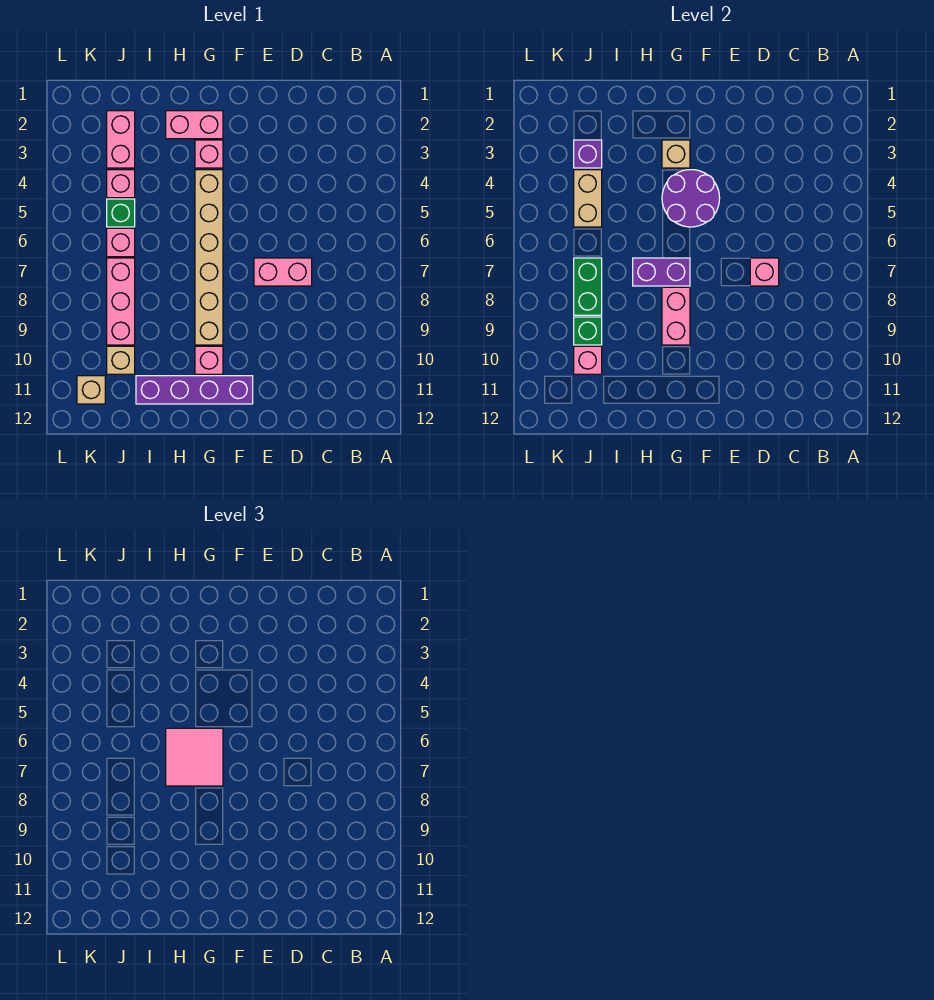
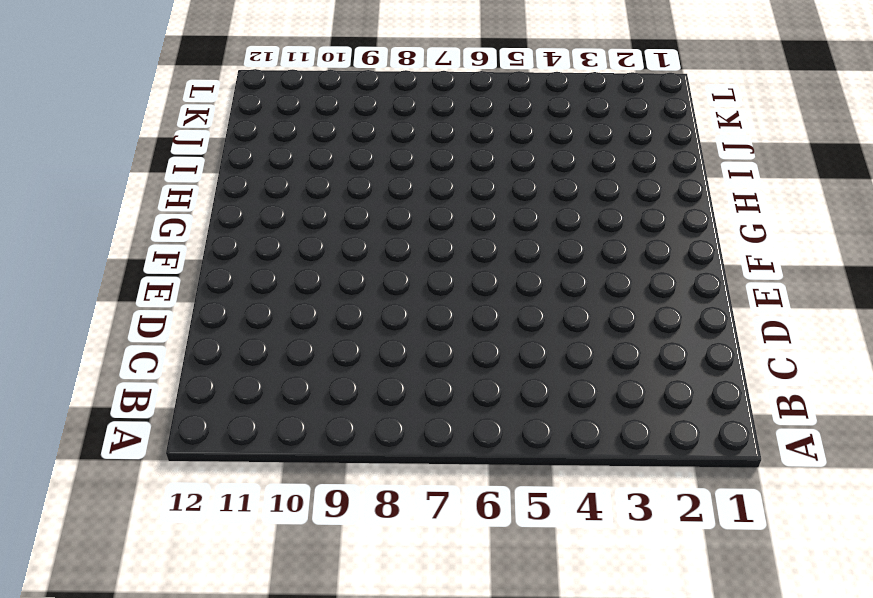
none -> pink 1x2 brick [254,258,312,286]
none -> purple 1x4 brick [136,376,253,404]
none -> pink 1x2 brick [166,111,223,139]

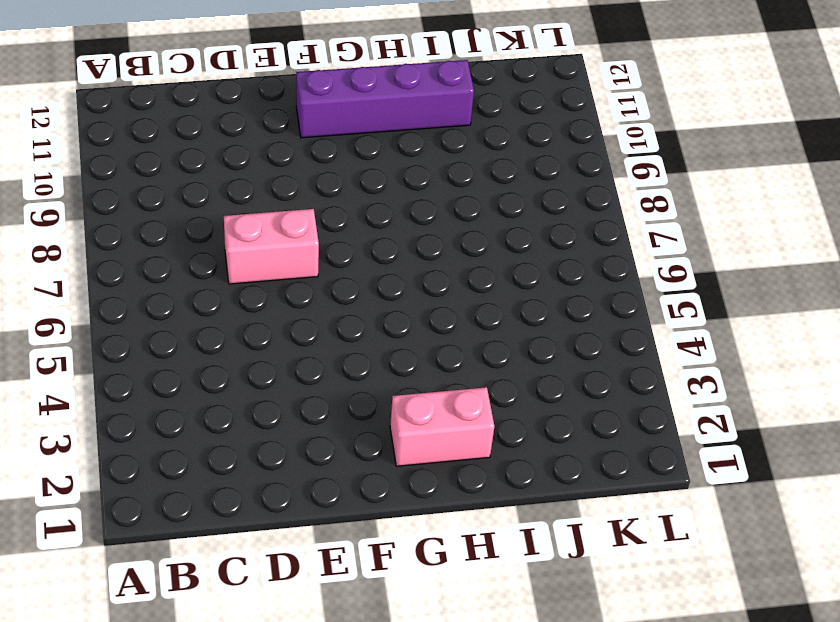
none -> pink 1x1 brick [195,140,223,168]
none -> tan 1x6 brick [195,170,223,345]
none -> pink 1x1 brick [195,346,223,374]

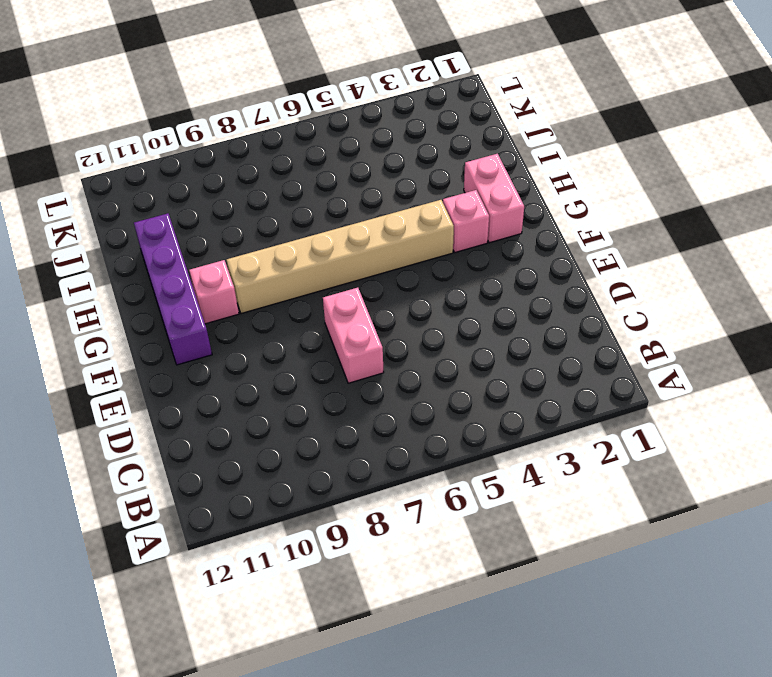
none -> pink 1x2 brick [107,111,135,168]
none -> pink 1x1 brick [107,170,135,198]
none -> green 1x1 brick [107,199,135,227]

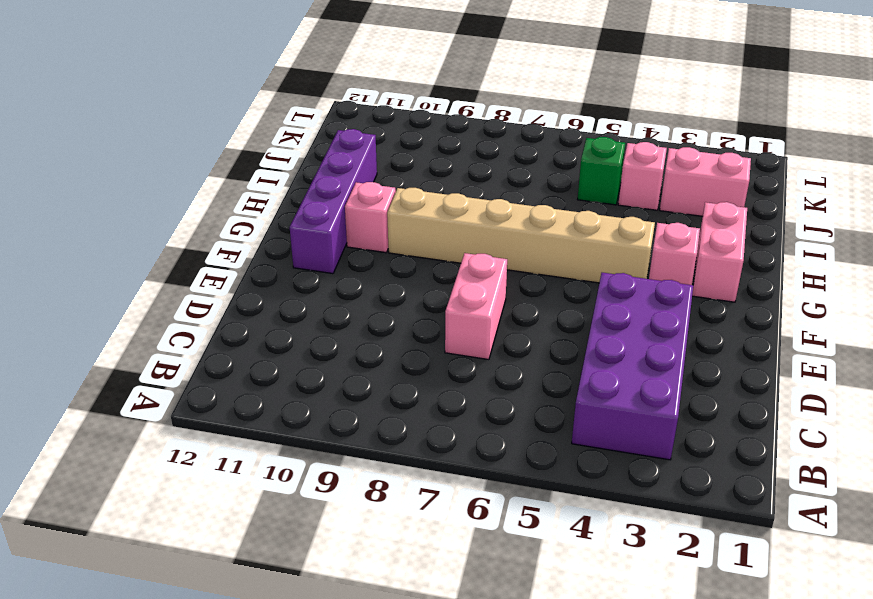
purple 2x4 brick [572,273,693,460] -> none
none -> pink 1x1 brick [107,228,135,257]
none -> pink 1x3 brick [107,258,135,345]
none -> tan 1x1 brick [107,346,135,374]

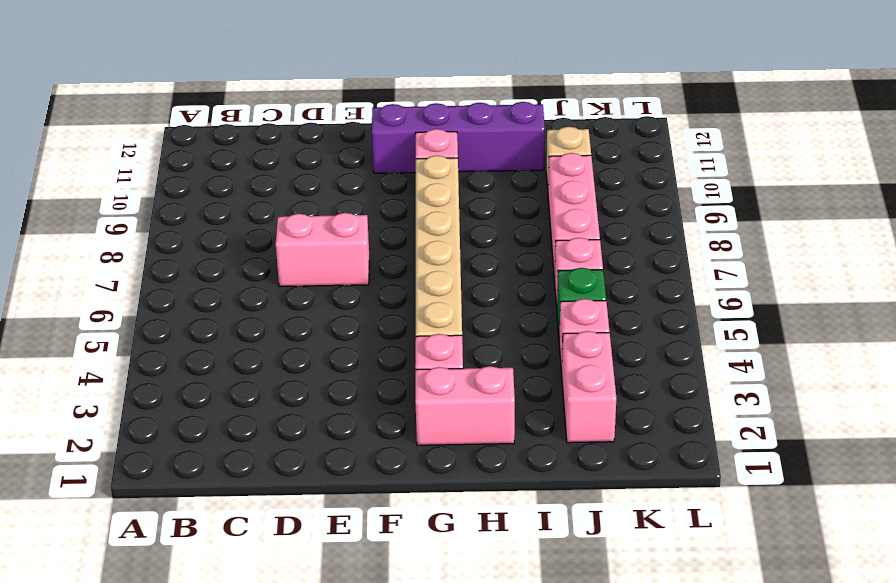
none -> tan 1x1 brick [77,376,105,404]
none -> pink 1x1 brick [750,258,779,286]
none -> purple 2x2 round brick [662,170,720,227]

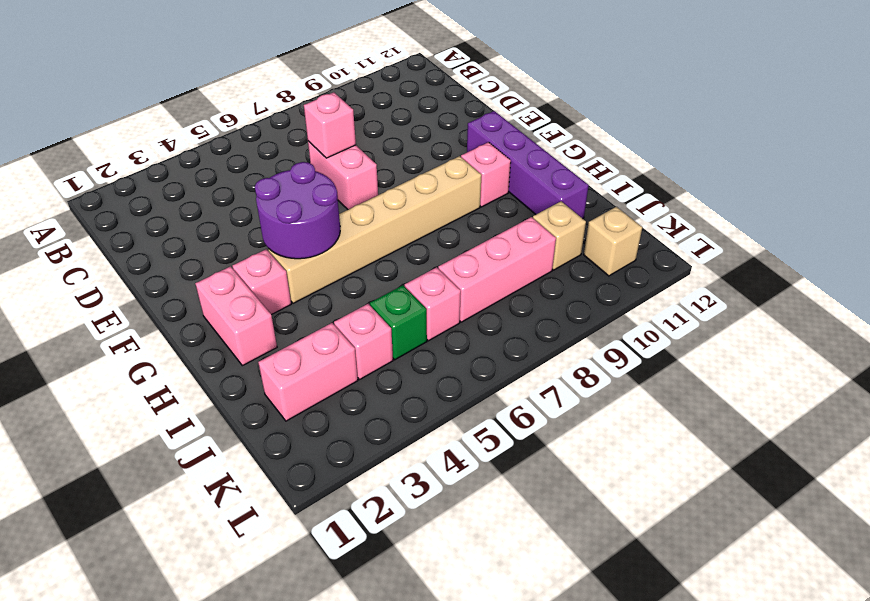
none -> tan 1x1 brick [662,140,690,168]
none -> purple 1x2 brick [633,258,690,286]
none -> pink 1x2 brick [662,287,690,345]

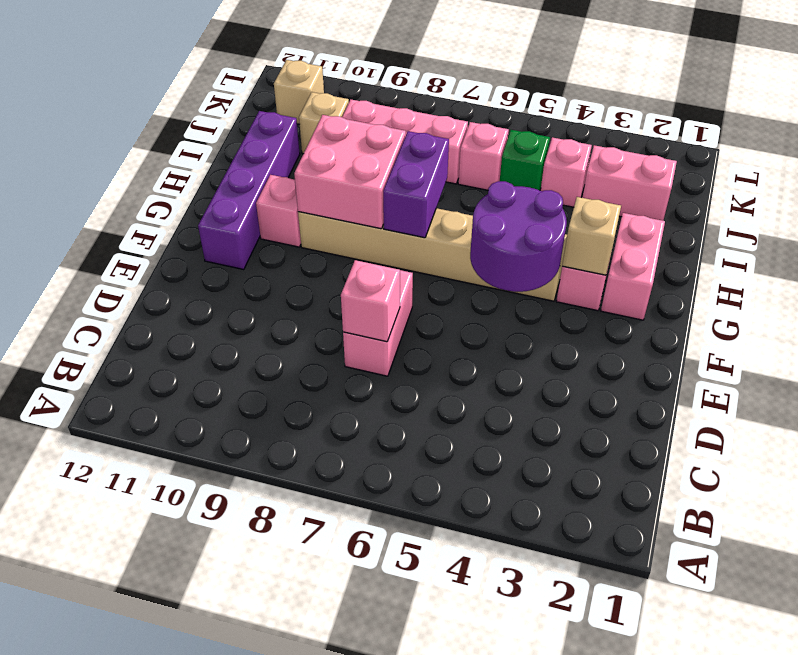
pink 2x2 brick [294,115,406,229] -> pink 1x2 brick [662,287,690,345]
none -> purple 1x1 brick [574,140,602,168]
none -> tan 1x2 brick [574,170,602,227]
none -> green 1x2 brick [574,258,602,315]

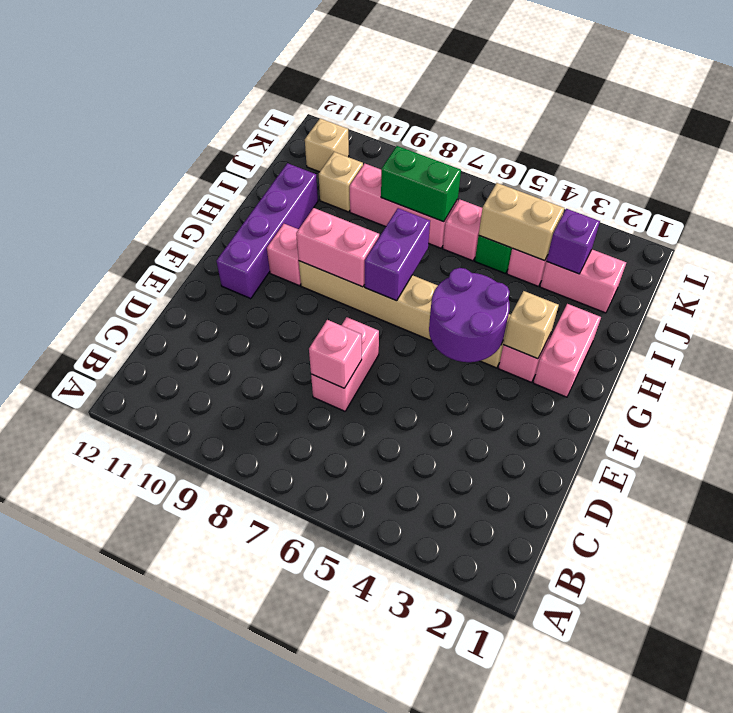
none -> green 1x1 brick [574,317,602,345]
none -> pink 1x1 brick [574,346,602,374]
none -> pink 2x2 tile [166,728,223,786]

